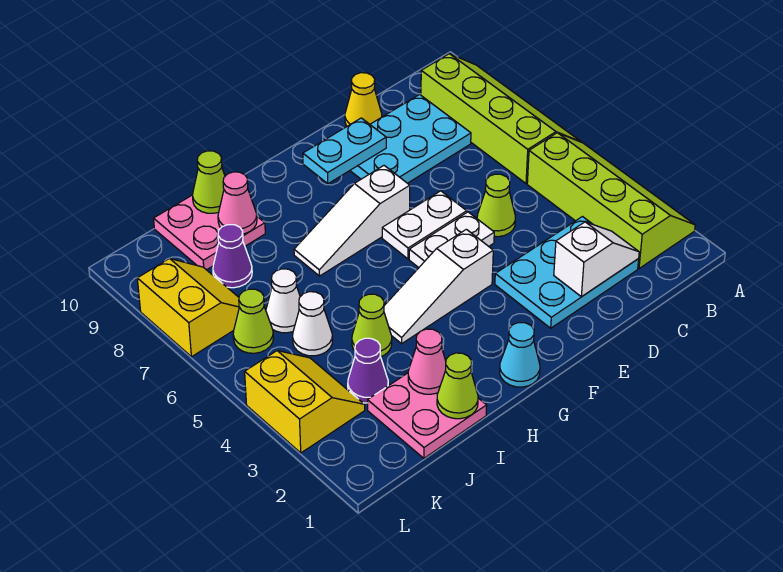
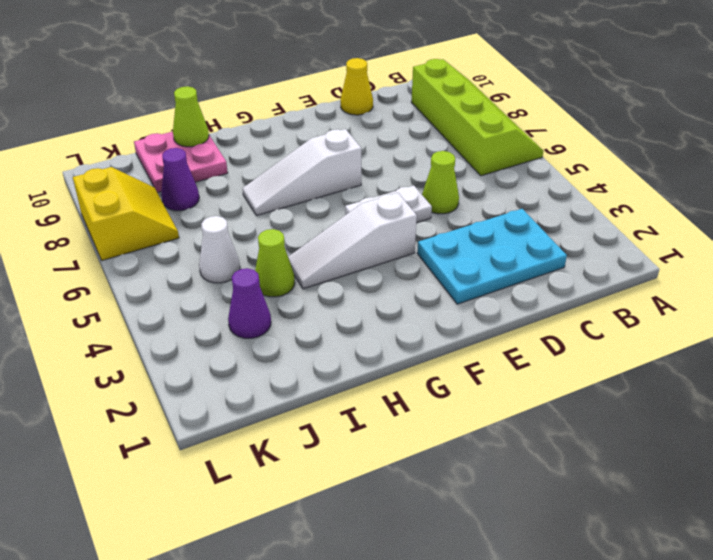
none -> lime 2x4 slope [527,133,695,268]
none -> cyan 2x3 plate [350,95,471,183]
none -> white 1x2 plate [382,191,467,259]

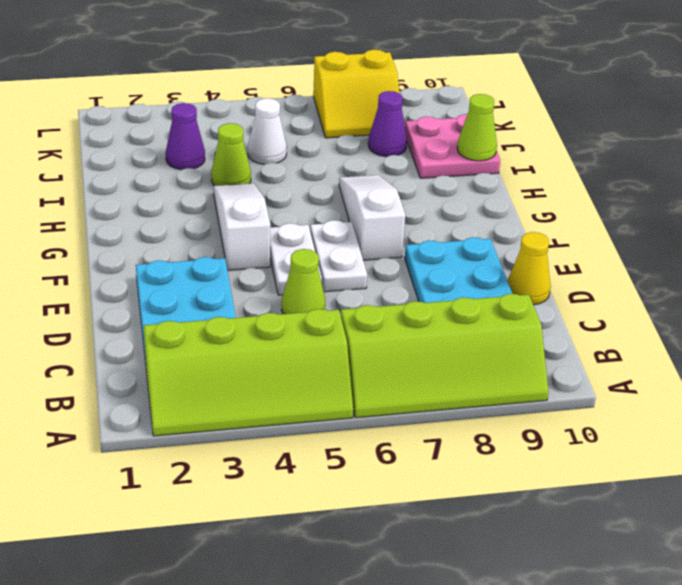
none -> cyan 1x1 cone [500,323,540,387]
none -> pink 2x2 plate [368,373,487,458]
none -> white 1x1 cone [266,269,300,333]

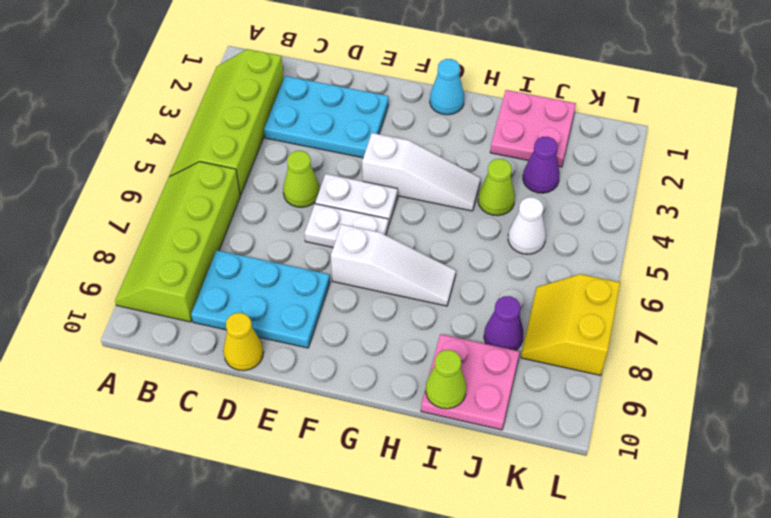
none -> white 1x1 cone [266,269,300,333]
none -> yellow 2x2 slope [245,351,365,453]
none -> lime 1x1 cone [233,289,273,353]

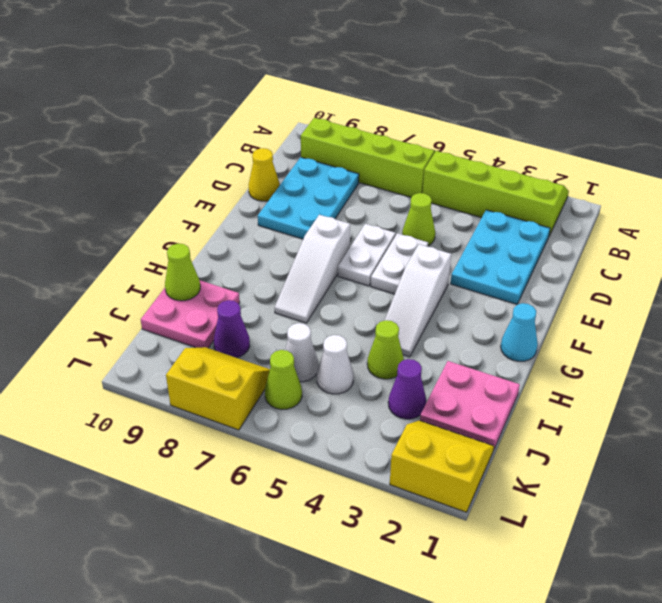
yellow 2x2 slope [390,421,494,512] -> yellow 2x2 slope moved to [245,351,365,453]
none -> white 1x2 slope [554,222,639,297]
none -> cyan 1x2 plate [303,118,386,184]
none -> lime 1x1 cone [437,353,478,419]

